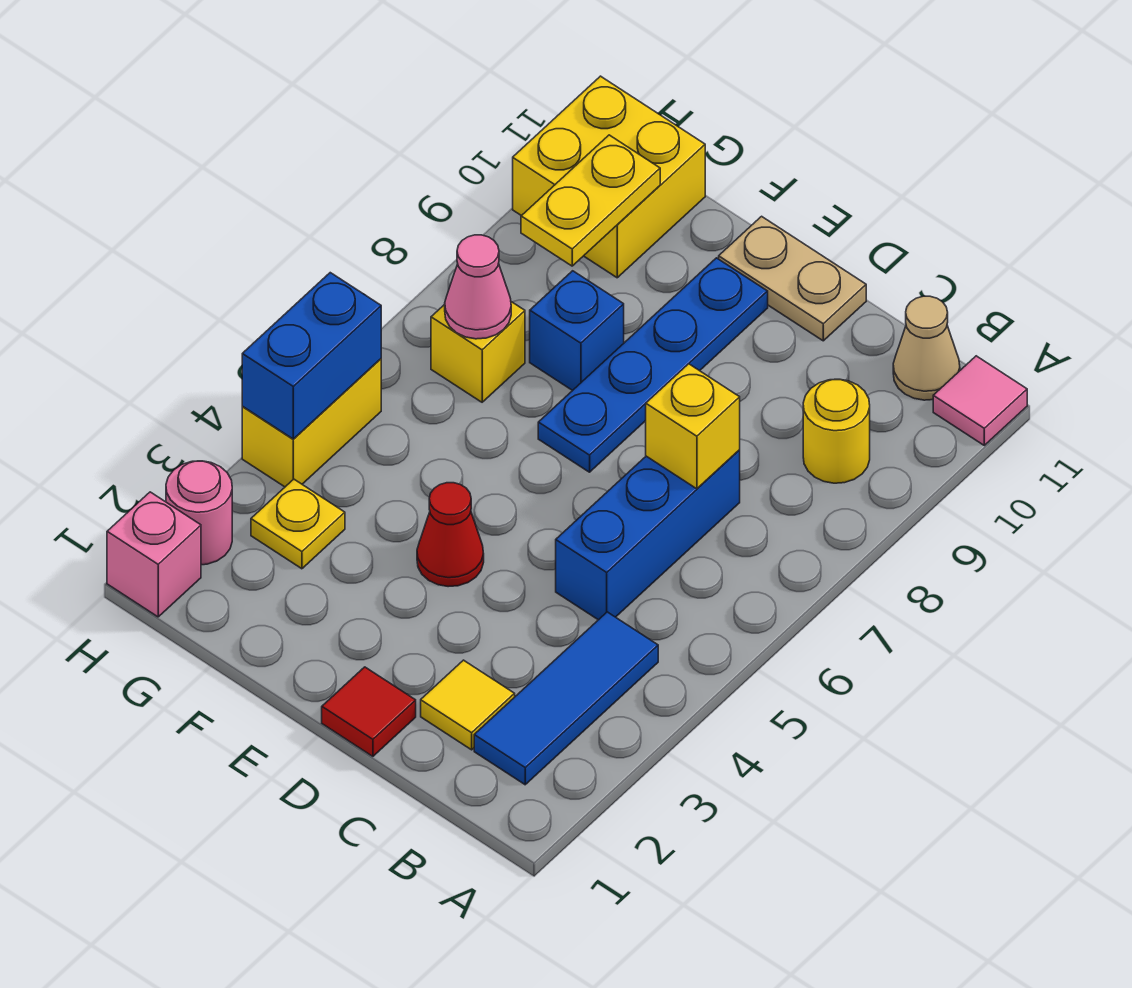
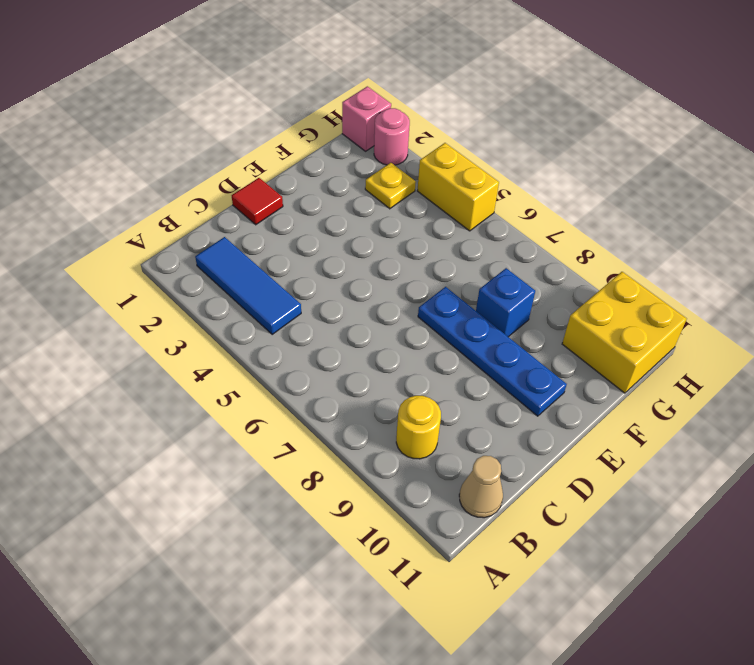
none -> pink 1x1 tile [933,356,1027,445]
none -> yellow 1x1 tile [421,660,515,750]
none -> blue 1x3 brick [556,450,740,620]

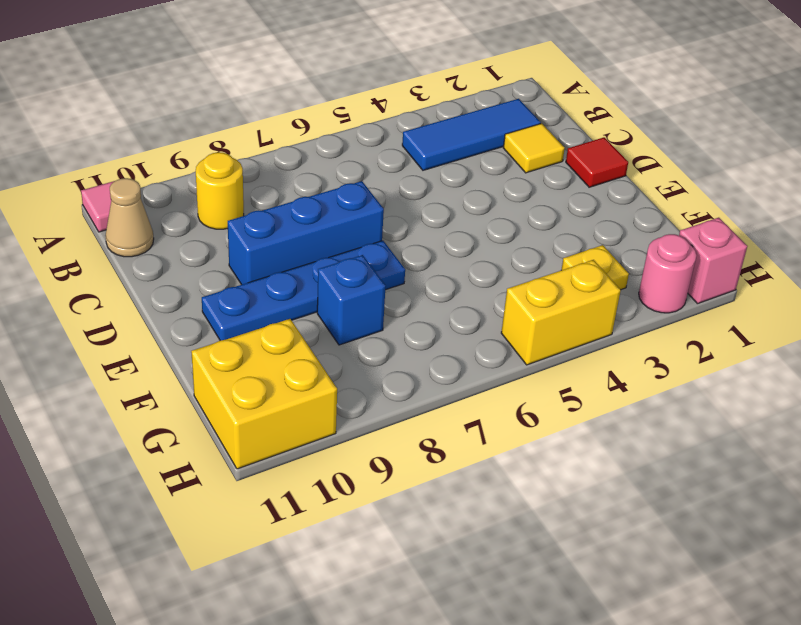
blue 1x3 brick [228,181,384,285] -> blue 1x3 brick moved to [556,450,740,620]
none -> tan 1x2 plate [719,216,866,341]
none -> red 1x1 cone [417,483,484,587]
none -> yellow 1x1 brick [431,302,525,402]

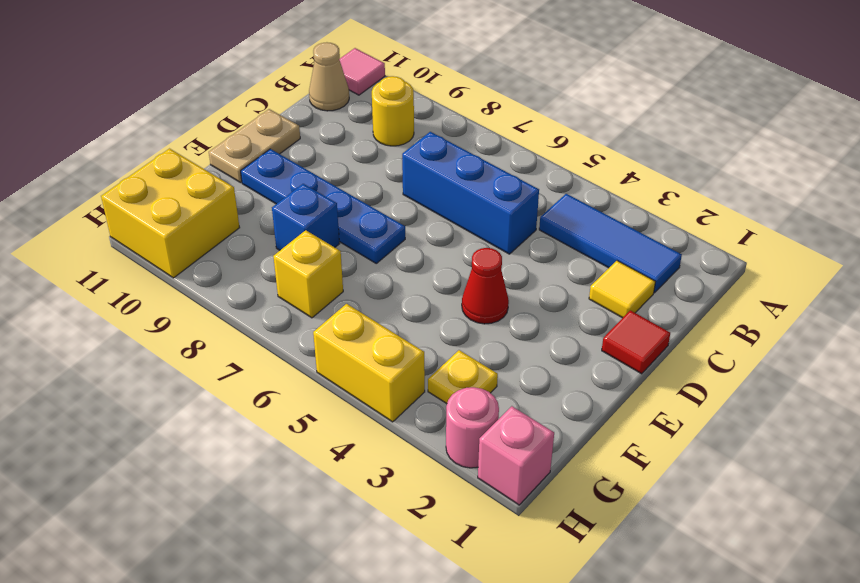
none -> yellow 1x1 brick [646,364,740,489]
none -> pink 1x1 cone [445,235,511,339]
none -> yellow 1x2 plate [521,135,660,266]

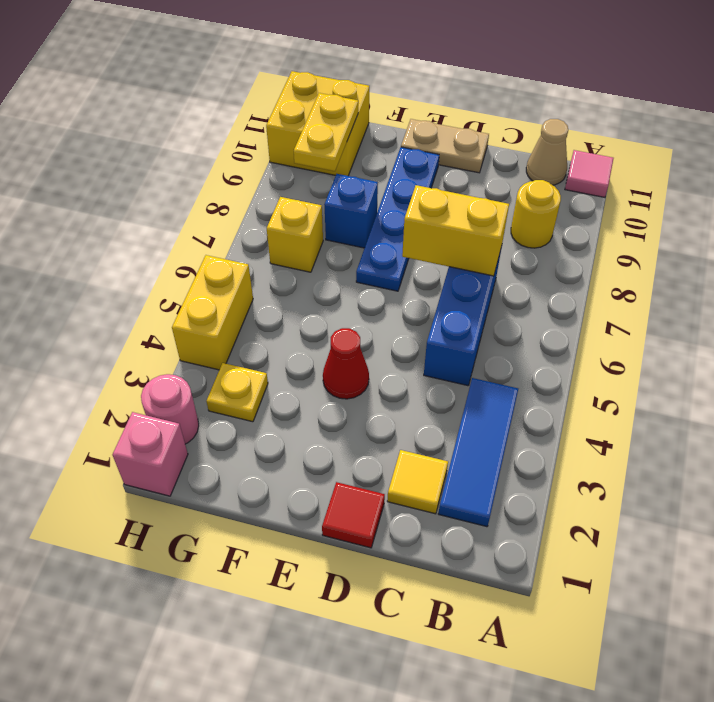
yellow 1x2 brick [402,185,509,276] -> yellow 1x1 brick [646,364,740,489]
none -> pink 1x1 cone [445,235,511,339]
none -> blue 1x2 brick [242,273,381,439]

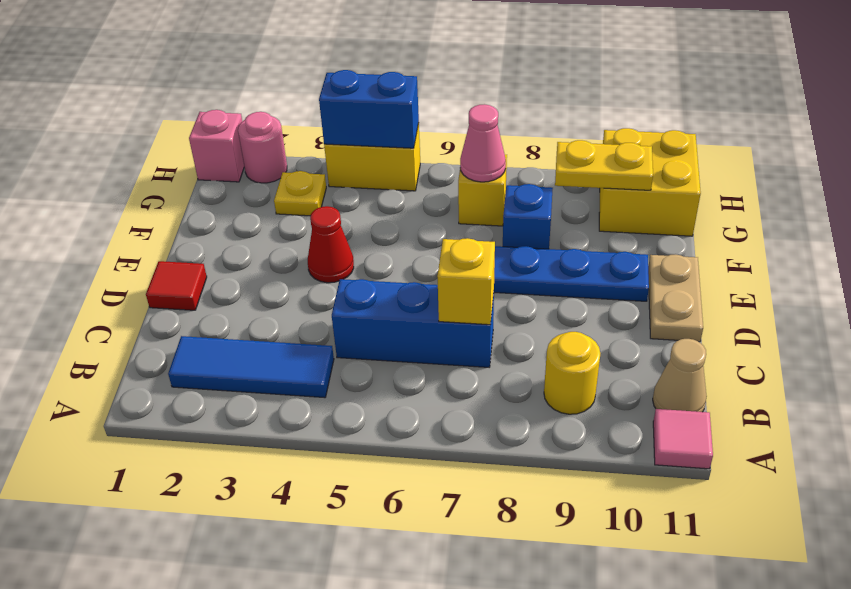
none -> yellow 1x1 tile [421,660,515,750]

